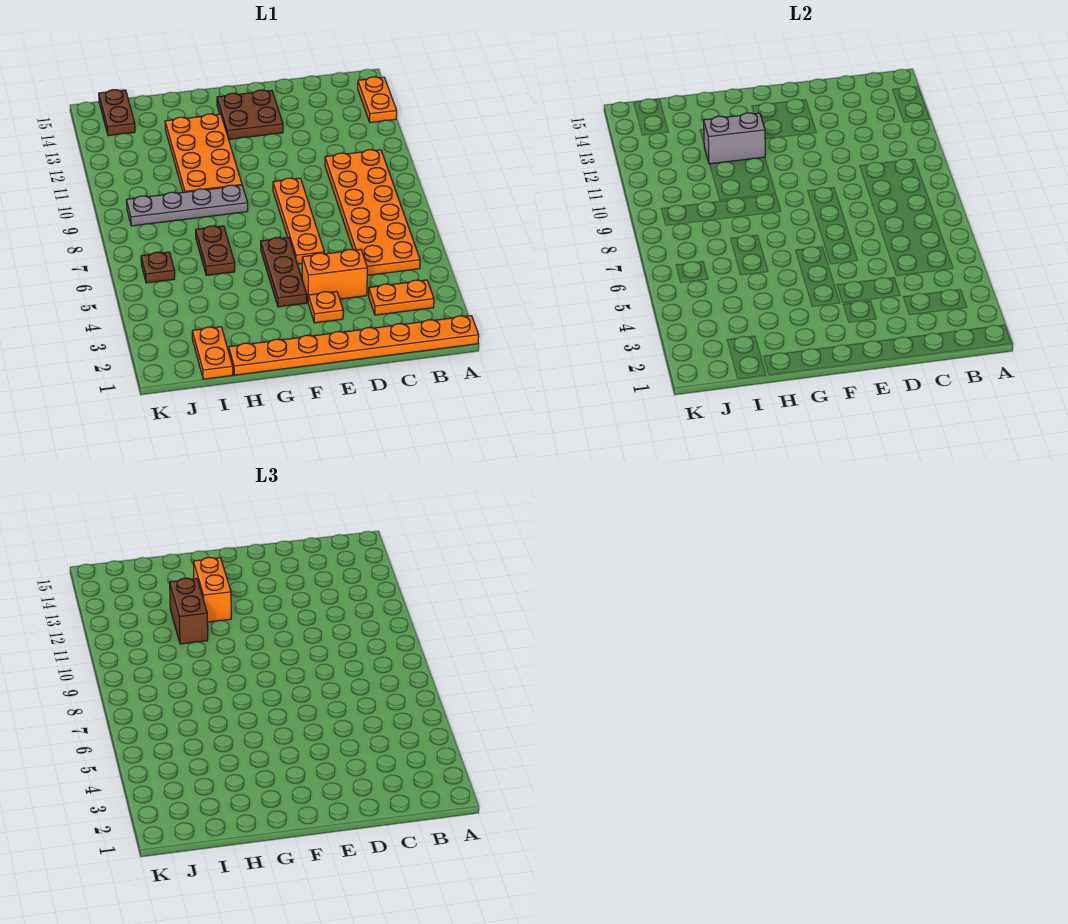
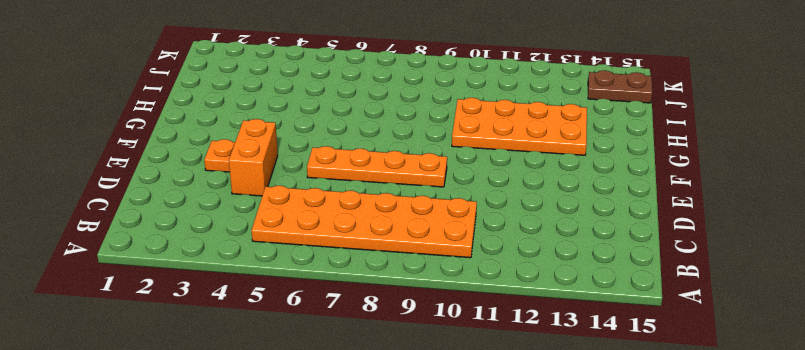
none -> orange 1x8 plate [229,316,479,375]
none -> orange 1x2 plate [358,77,397,123]
none -> orange 1x2 plate [369,280,434,315]

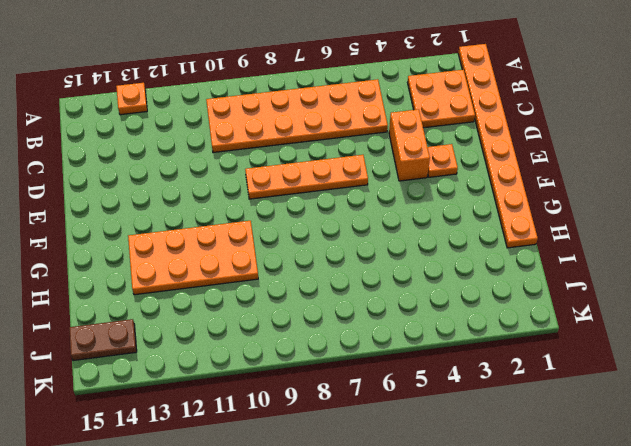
orange 1x1 plate [116,83,147,115] -> orange 1x2 plate [358,77,397,123]
orange 2x2 plate [408,70,475,128] -> orange 1x2 plate [369,280,434,315]
none -> brown 2x2 plate [217,90,283,139]
none -> brown 1x3 plate [261,237,307,307]
none -> grey 1x4 plate [126,185,248,226]

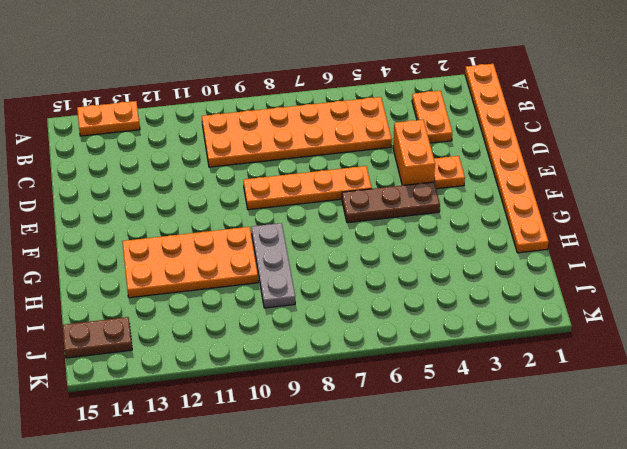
grey 1x3 plate [251,223,295,308] -> grey 1x4 plate [126,185,248,226]
none -> brown 2x2 plate [217,90,283,139]
none -> brown 1x2 plate [196,226,235,275]
none -> orange 1x2 plate [192,327,233,379]

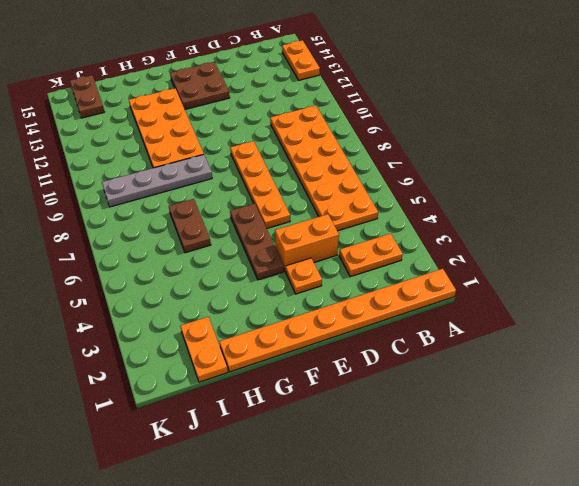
none -> brown 1x1 plate [141,252,175,283]
none -> grey 1x2 brick [704,113,765,164]
none -> orange 1x2 brick [193,557,231,622]

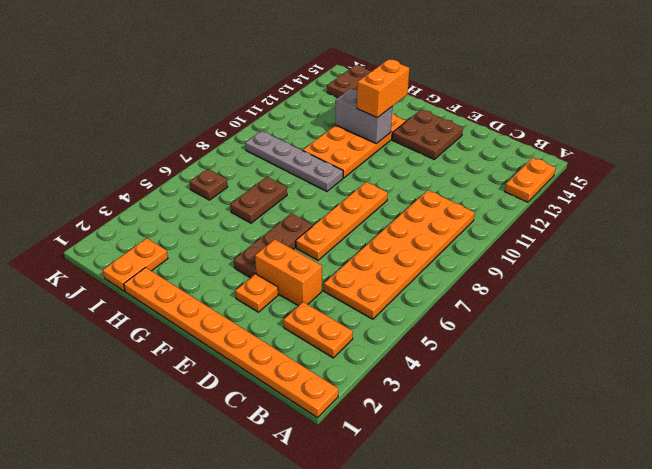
none -> brown 1x2 brick [170,578,208,644]

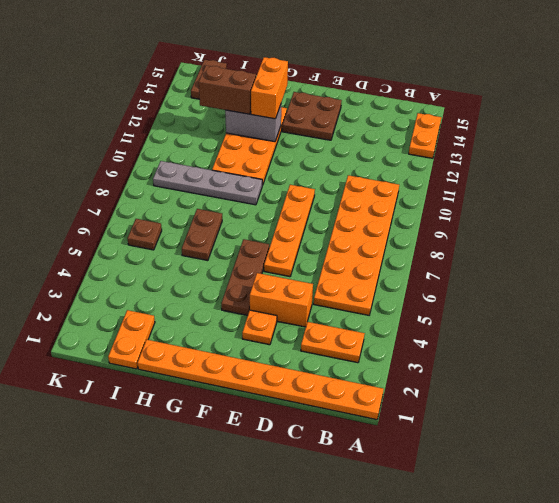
brown 1x2 brick [199,65,256,114] -> brown 1x2 brick turned to [170,578,208,644]

